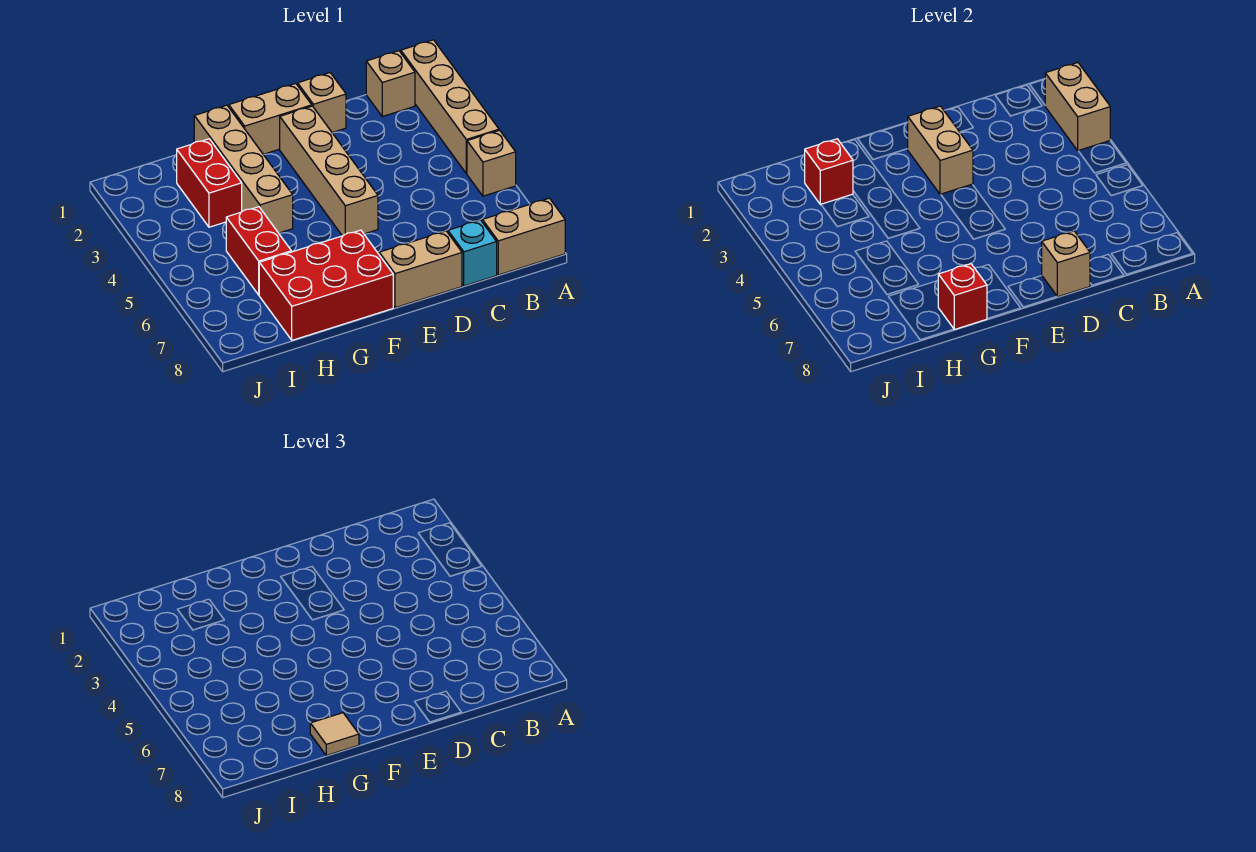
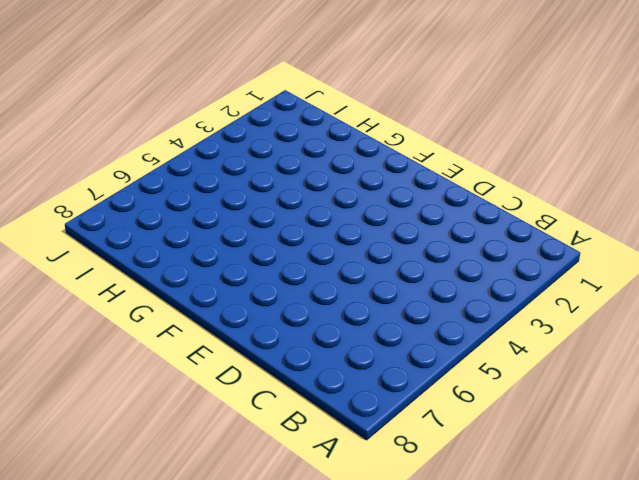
none -> tan 1x4 brick [401,40,499,174]
none -> tan 1x1 brick [467,130,516,196]
none -> tan 1x2 brick [482,198,565,275]

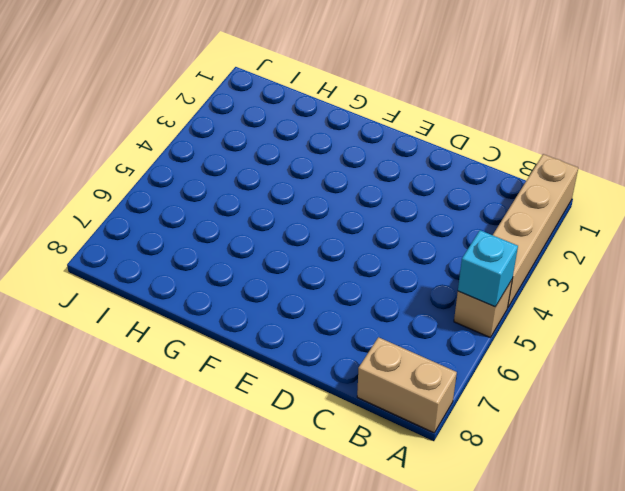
cyan 1x1 brick [458,230,518,307] -> cyan 1x1 brick moved to [448,220,497,286]
none -> tan 1x1 brick [366,51,415,117]
none -> tan 1x1 brick [298,73,346,132]
none -> tan 1x2 brick [379,231,462,308]

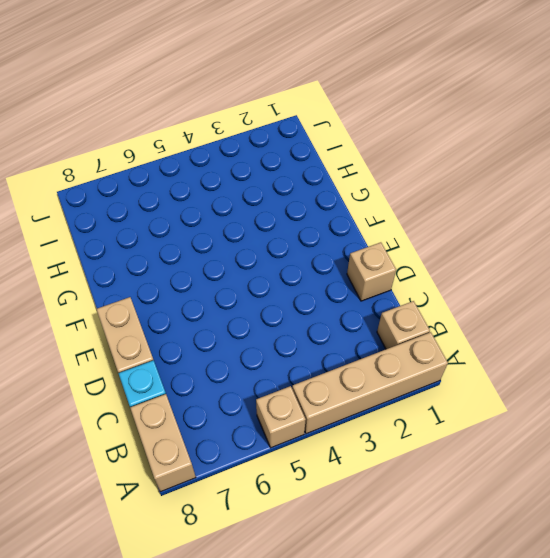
none -> tan 1x2 brick [229,84,312,154]
none -> tan 1x4 brick [280,106,378,236]
none -> red 2x3 brick [259,230,393,340]

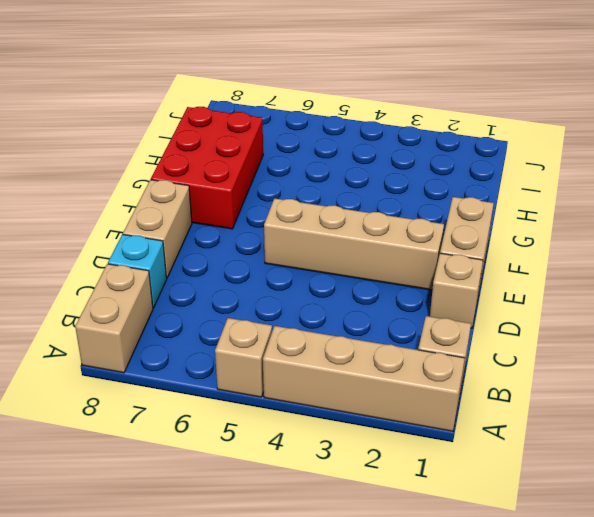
none -> tan 1x4 brick [194,105,293,233]
none -> red 1x2 brick [177,139,242,227]
none -> red 1x2 brick [226,207,291,295]

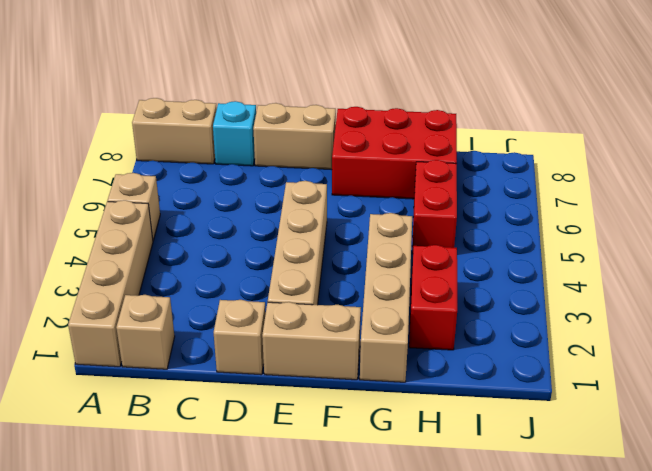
none -> tan 1x2 brick [1045,63,1110,151]
none -> tan 1x1 brick [1042,231,1090,297]
none -> tan 1x2 brick [908,106,973,195]

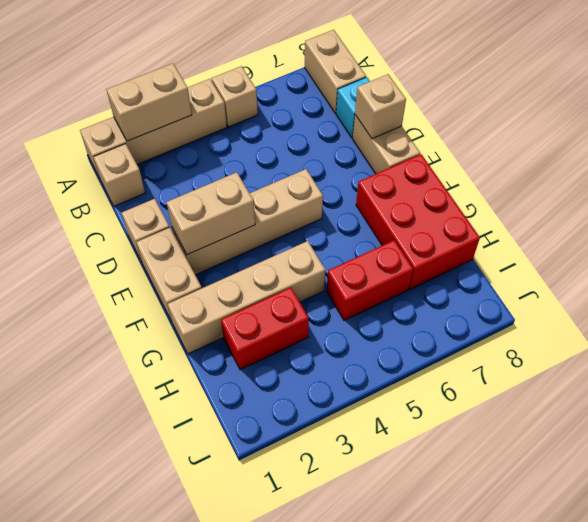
none -> red 1x1 brick [938,264,987,329]
none -> red 1x1 brick [805,139,853,205]
none -> tan 1x1 tile [310,713,359,755]

